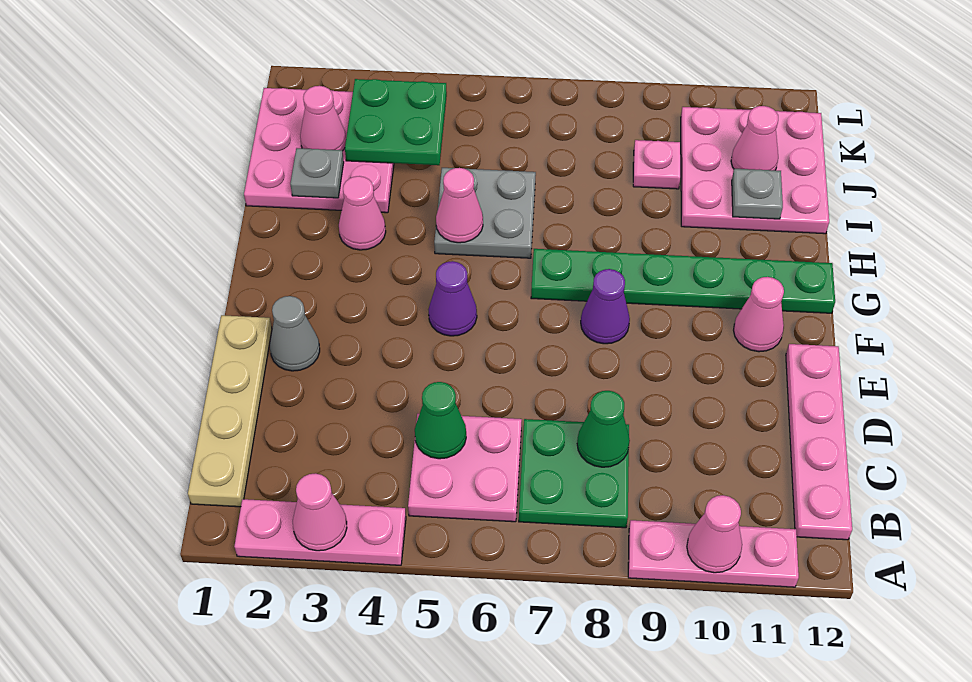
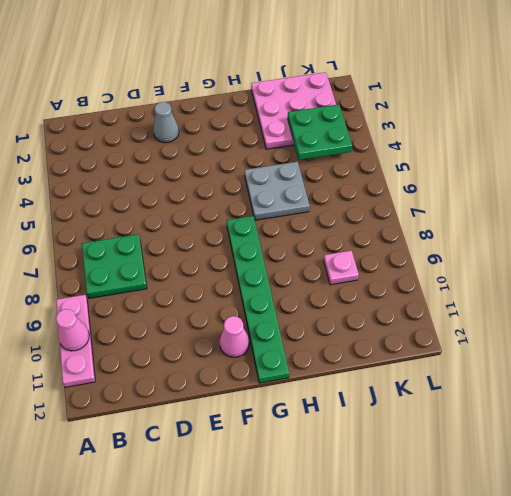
none -> pink 1x3 plate [234,499,406,565]
none -> tan 1x4 plate [188,315,272,507]
none -> pink 2x2 plate [408,414,522,522]

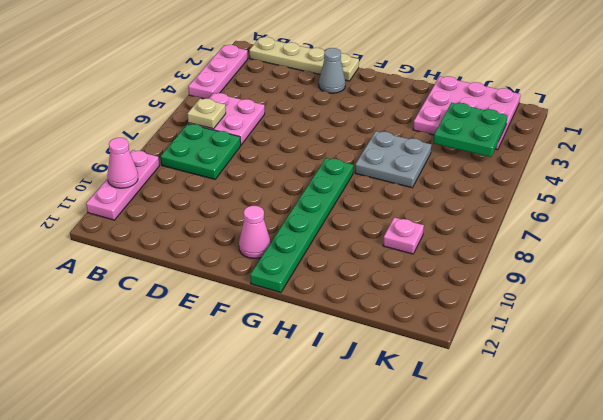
tan 1x1 plate [187,98,226,129] -> none
none -> pink 1x4 plate [786,344,852,540]
none -> purple 1x1 cone [428,261,477,336]
none -> purple 1x1 cone [581,269,630,344]

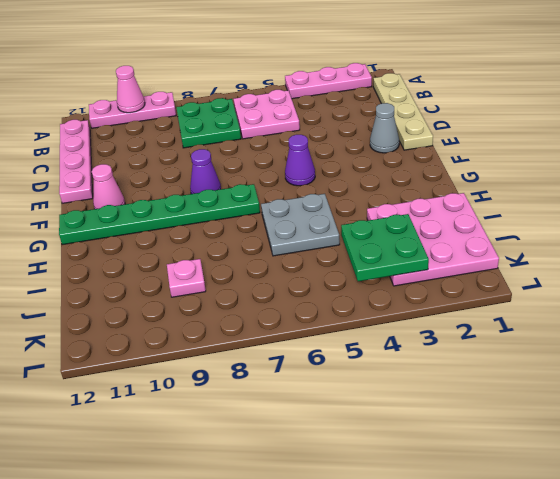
none -> pink 1x1 cone [339,176,386,250]
none -> pink 3x3 plate [681,107,829,234]
none -> pink 1x1 cone [293,473,347,551]

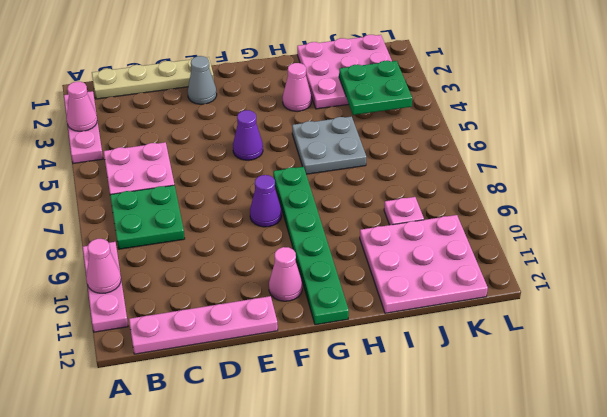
none -> green 1x1 cone [415,382,466,459]
none -> green 1x1 cone [577,391,630,467]
none -> pink 1x1 cone [436,168,483,243]

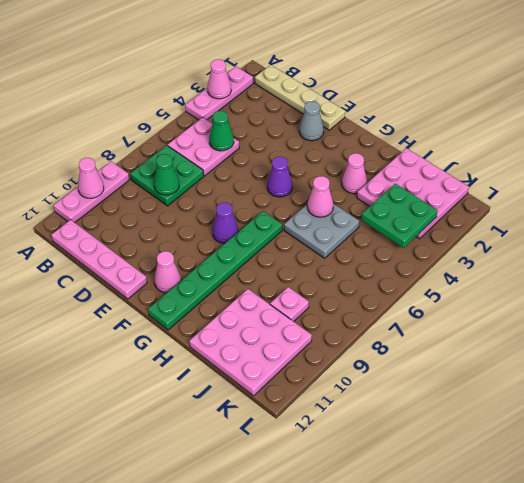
none -> grey 1x1 plate [290,148,344,198]
none -> grey 1x1 plate [732,169,783,219]
none -> pink 1x1 cone [300,86,346,151]

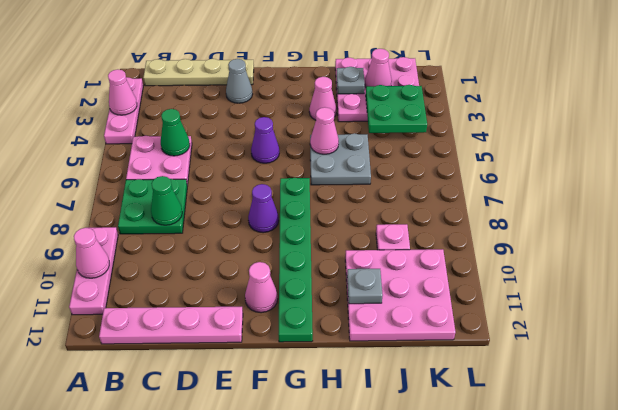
none -> pink 1x1 cone [731,106,778,170]

